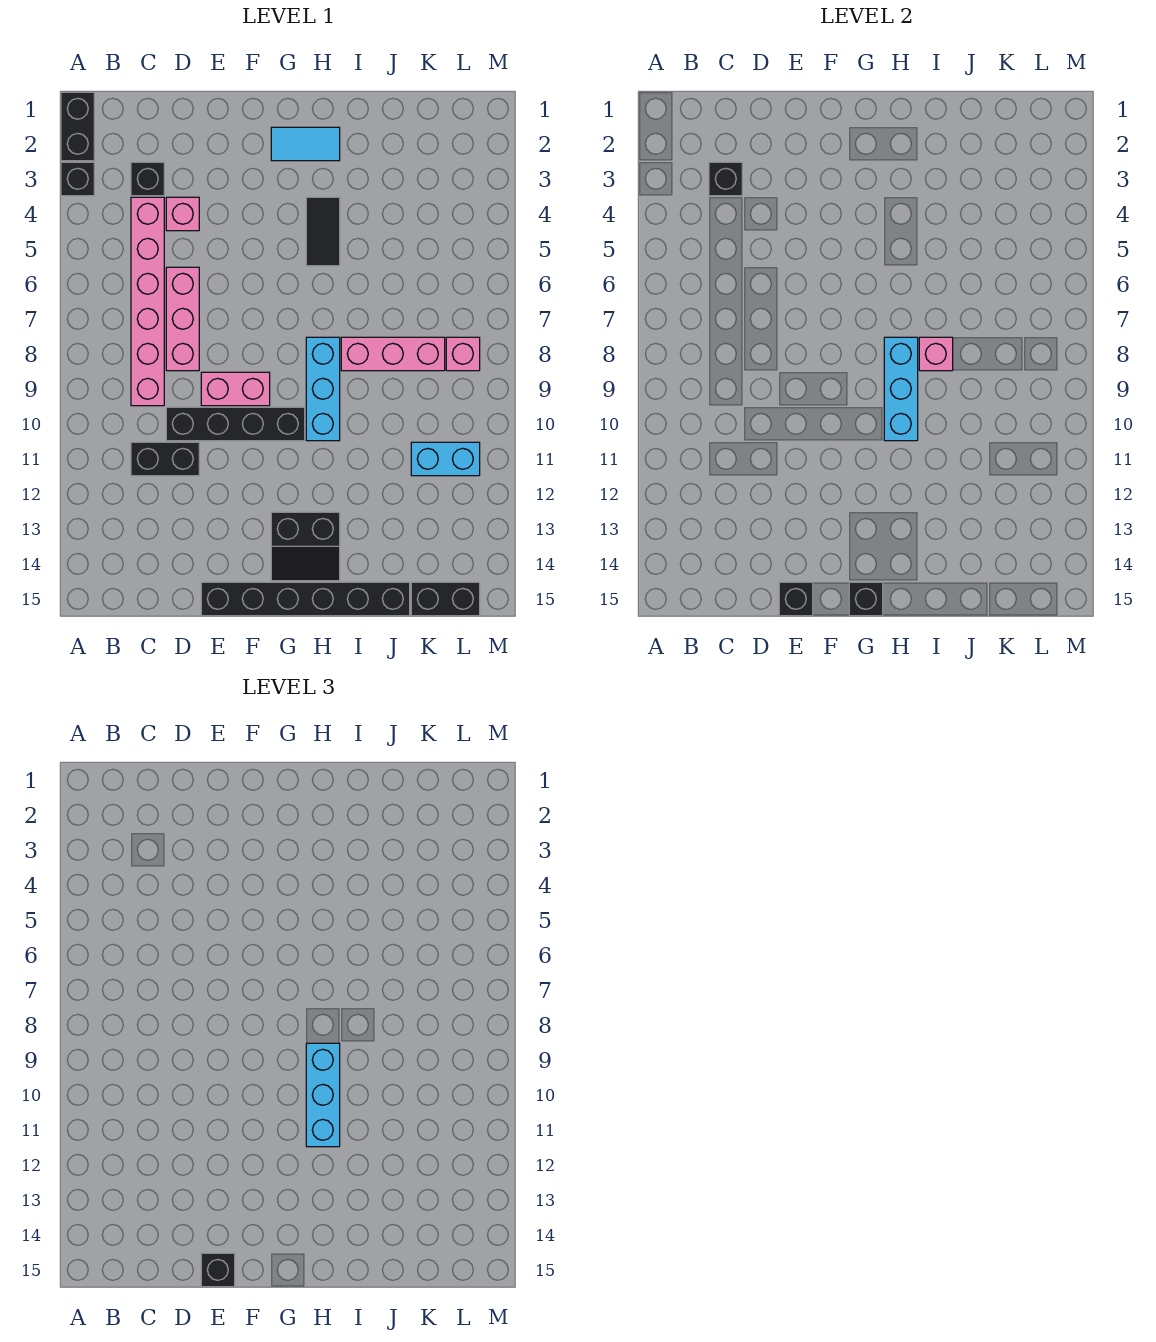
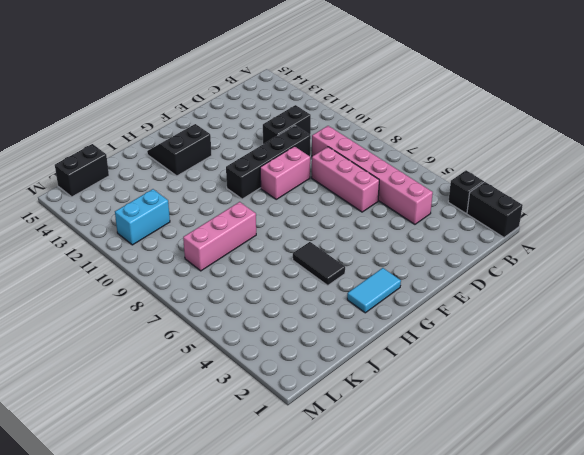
none -> black 1x1 brick [131,162,164,196]
none -> pink 1x1 brick [166,197,199,231]
none -> black 1x6 brick [201,582,410,616]

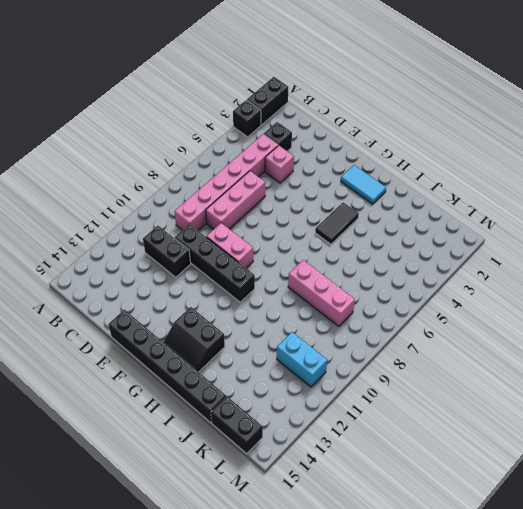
none -> cyan 1x3 brick [306,337,340,441]
none -> pink 1x1 brick [446,337,480,371]
none -> black 1x1 brick [709,162,742,196]

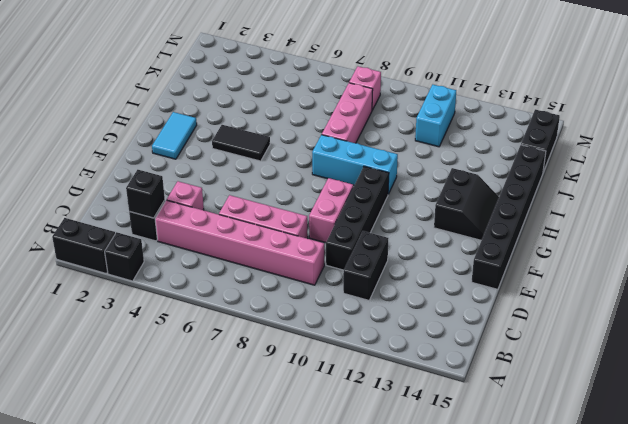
none -> black 1x1 brick [779,582,813,616]
none -> black 1x1 brick [849,582,883,616]
none -> cyan 1x3 brick [884,337,918,441]

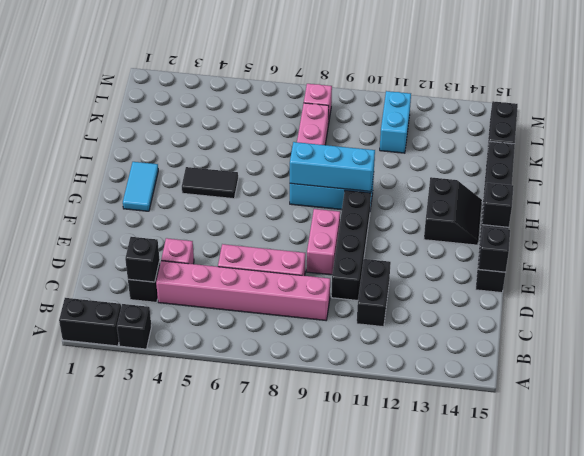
none -> pink 1x1 brick [919,337,953,371]
none -> black 1x1 brick [201,1253,235,1287]
none -> cyan 1x3 brick [306,1043,340,1147]

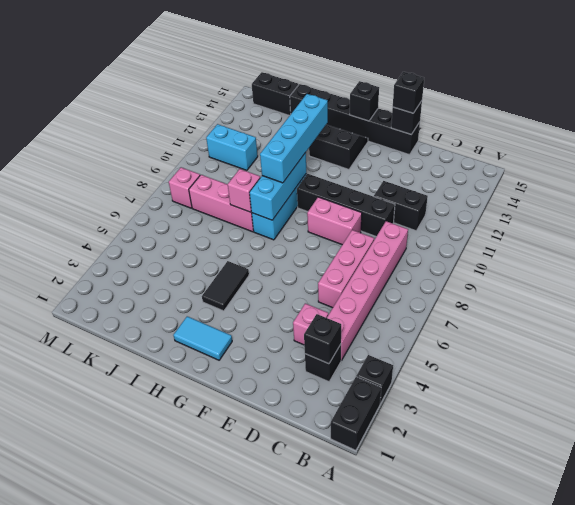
cyan 1x4 brick [260,94,328,183] -> cyan 1x3 brick [306,1043,340,1147]

